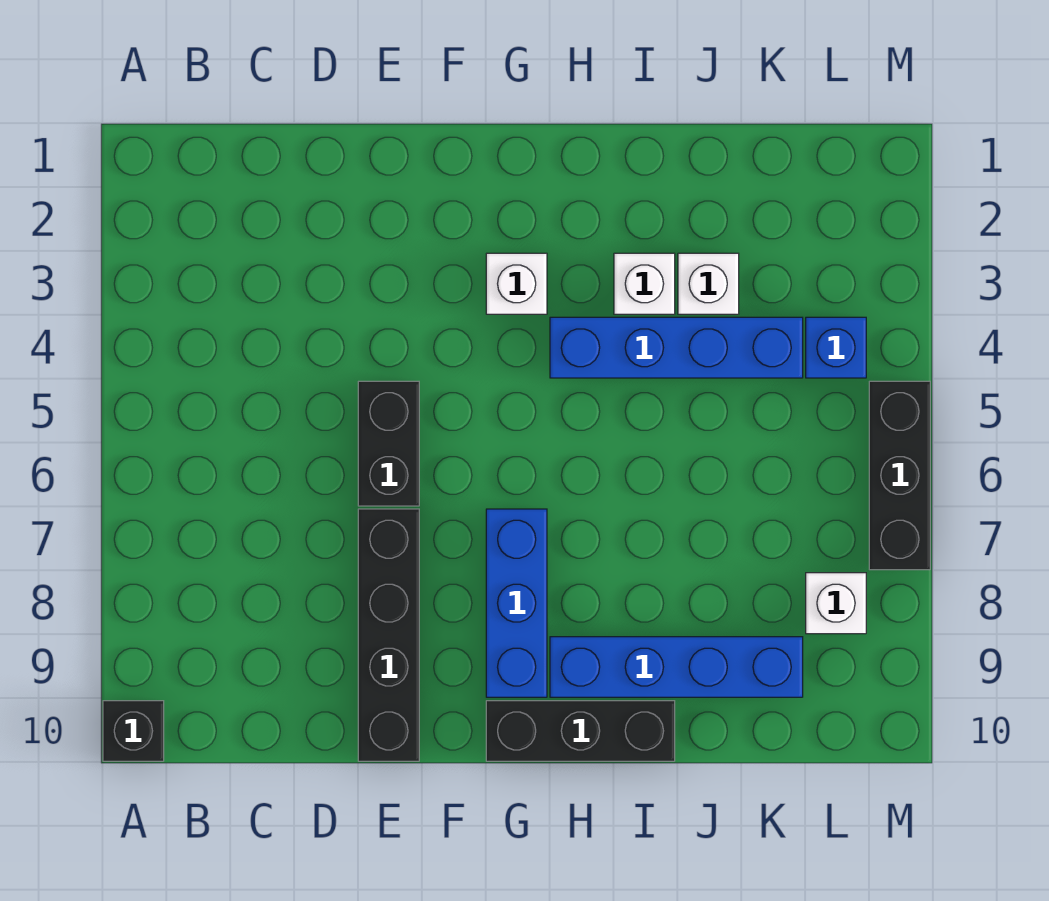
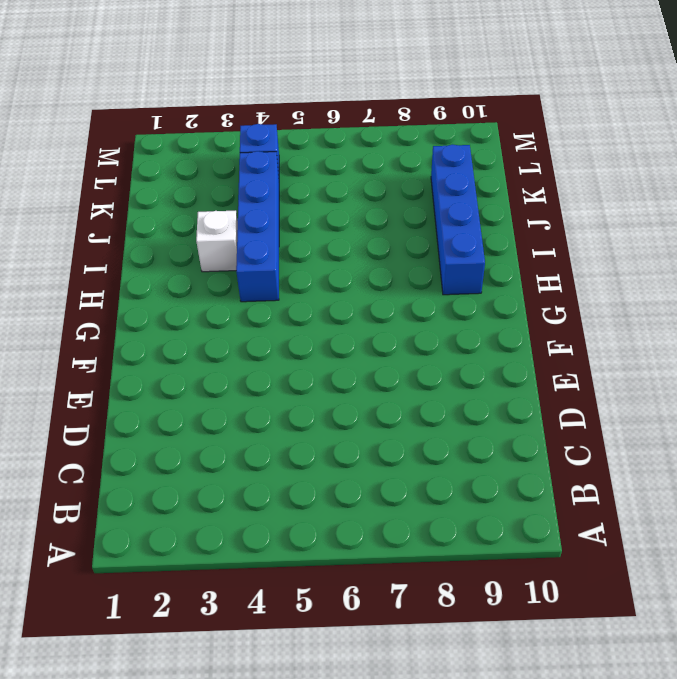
none -> black 1x1 brick [103,701,164,761]
none -> black 1x2 brick [358,381,419,506]
none -> black 1x4 brick [358,509,419,761]

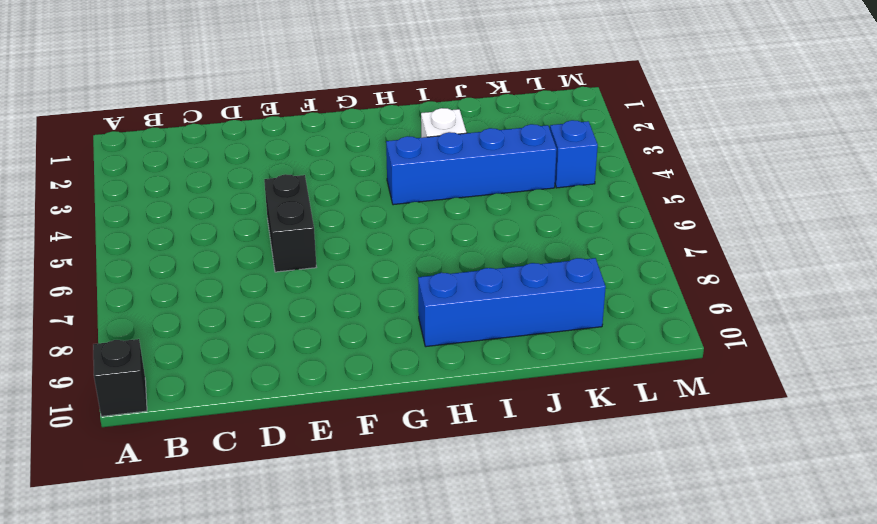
none -> black 1x4 brick [358,509,419,761]
none -> white 1x1 brick [486,253,547,314]
none -> blue 1x3 brick [486,509,547,697]

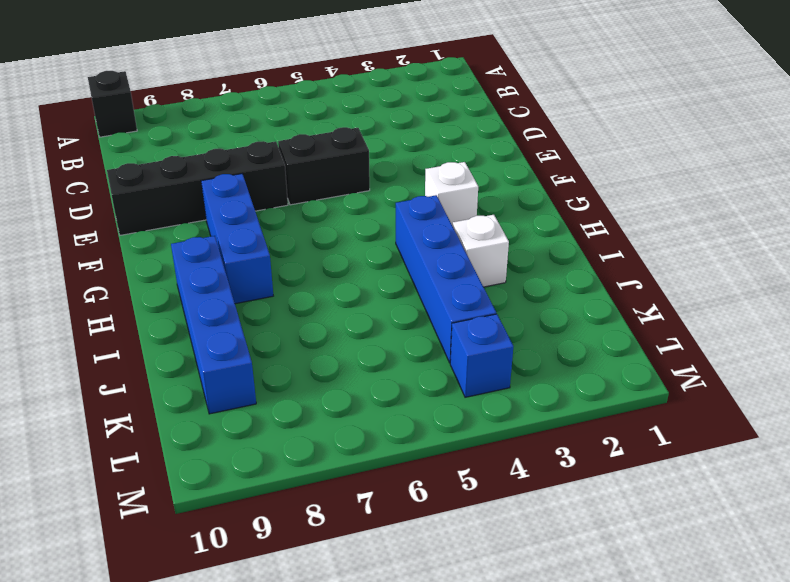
blue 1x3 brick [201,174,273,304] -> blue 1x3 brick turned to [486,509,547,697]
none -> black 1x3 brick [486,701,675,761]
none -> white 1x1 brick [678,253,739,314]
none -> white 1x1 brick [806,573,866,634]

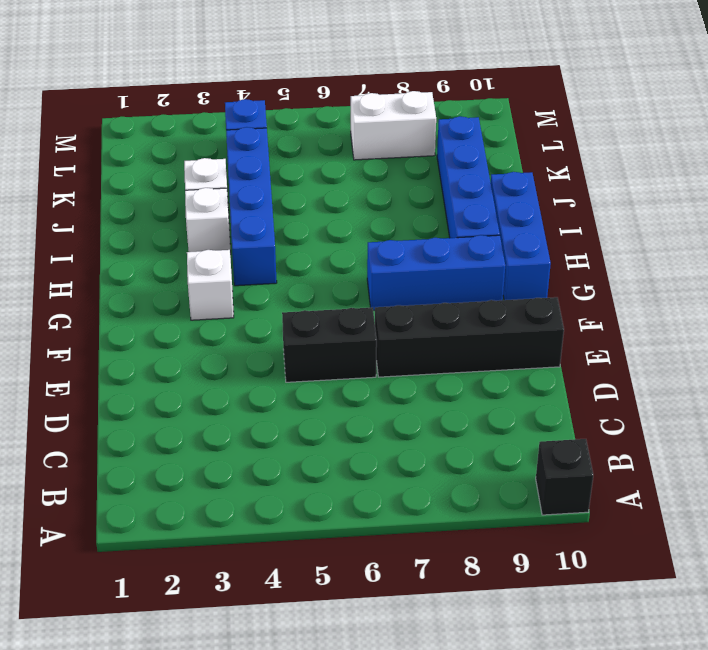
blue 1x3 brick [491,172,551,300] -> black 1x3 brick [486,701,675,761]
white 1x2 brick [351,91,436,160] -> white 1x1 brick [806,573,866,634]
none -> black 1x3 brick [869,381,930,570]

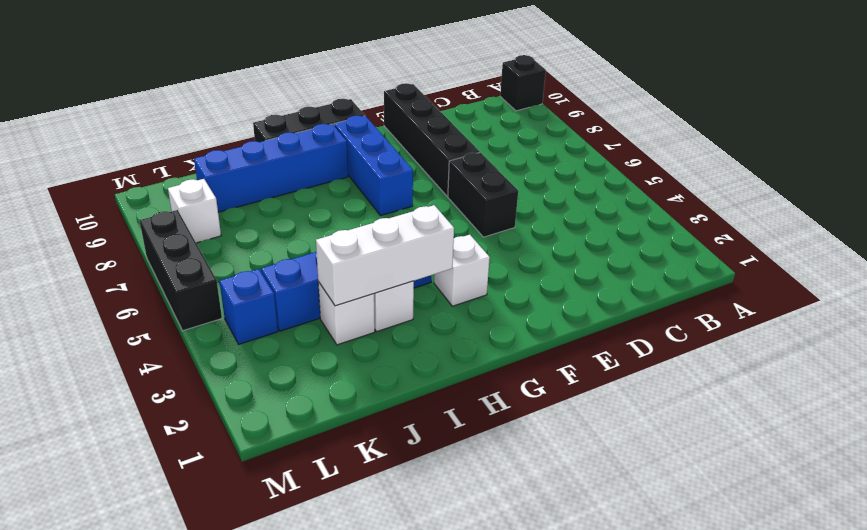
white 1x3 brick [316,205,454,306] -> none

